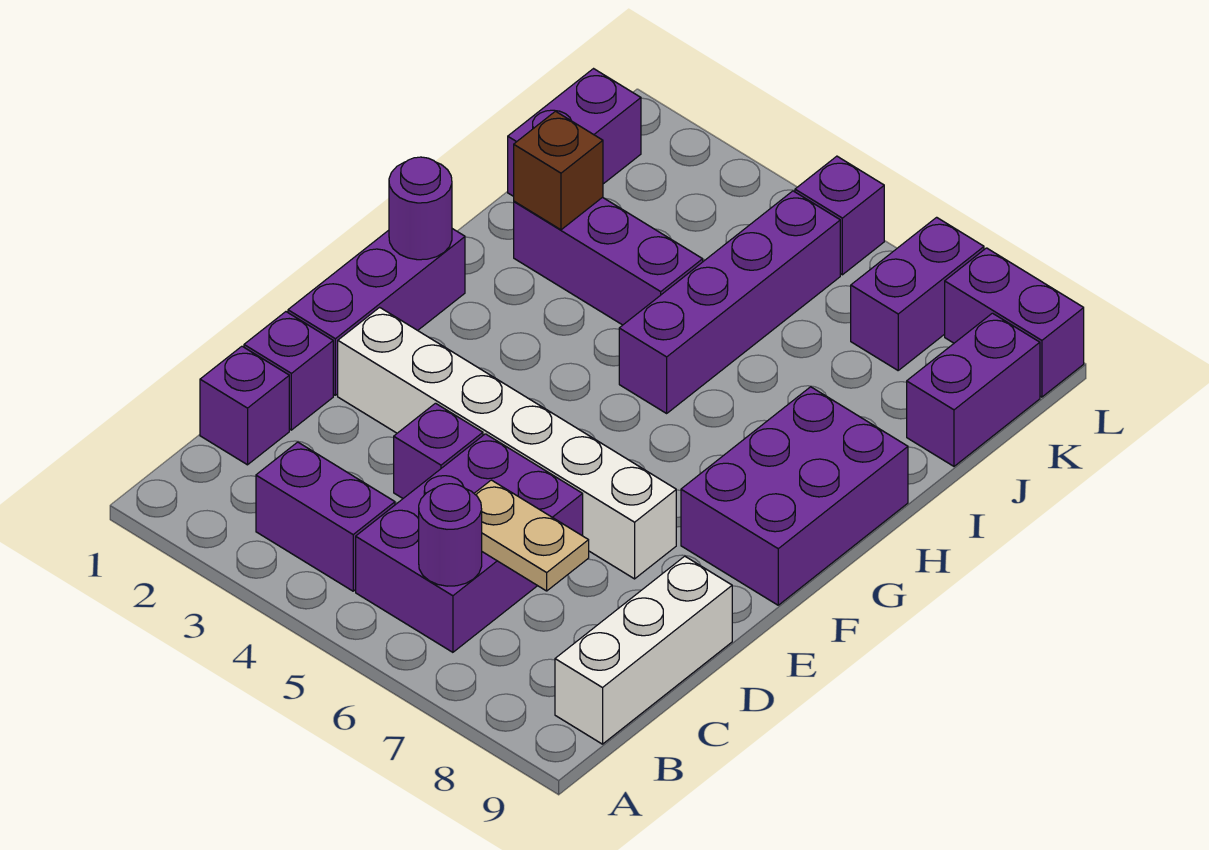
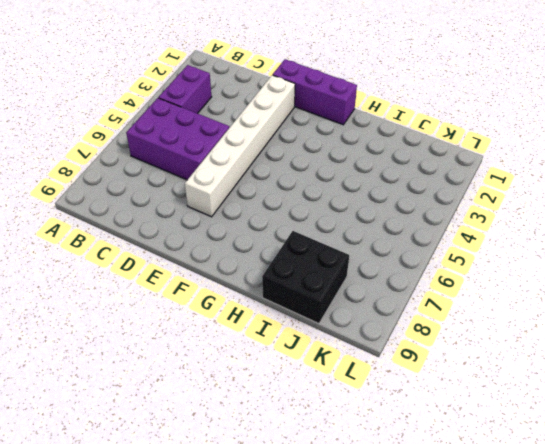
black 2x2 brick [262,231,349,324] -> purple 1x2 brick [907,313,1040,466]
none -> white 1x3 brick [555,556,732,744]
none -> purple 1x1 brick [200,346,289,465]
none -> purple 1x1 brick [244,312,333,430]

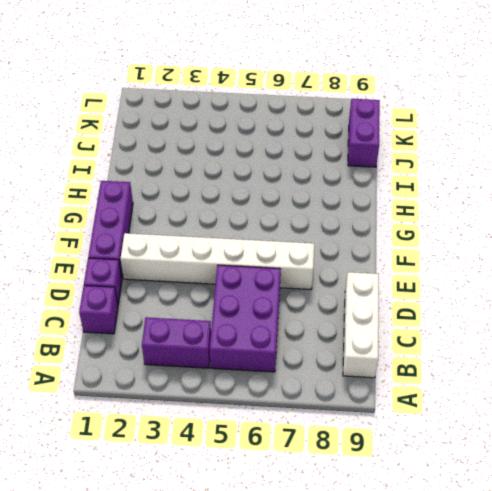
none -> purple 1x1 brick [394,403,483,498]
none -> purple 2x3 brick [681,387,908,605]
none -> purple 1x4 brick [619,191,840,413]

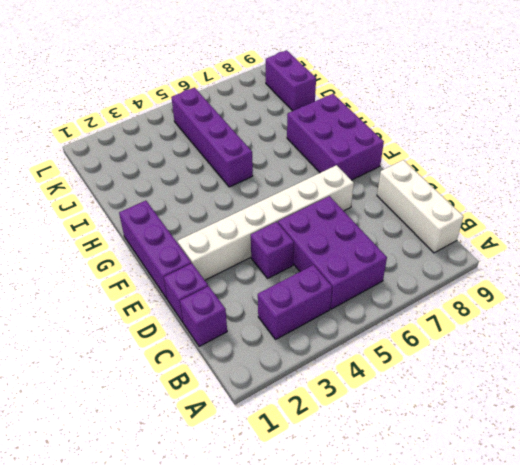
none -> purple 1x3 brick [514,197,703,325]
none -> purple 1x2 brick [508,69,641,196]
none -> purple 1x2 brick [851,217,984,370]

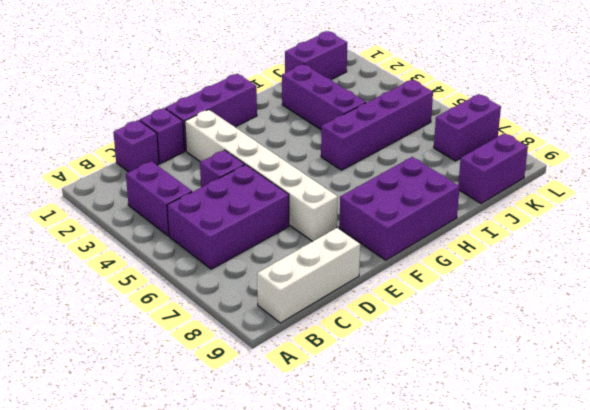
none -> purple 1x1 brick [795,156,884,275]
none -> purple 1x2 brick [945,248,1084,397]
none -> purple 1x1 round brick [419,484,482,586]

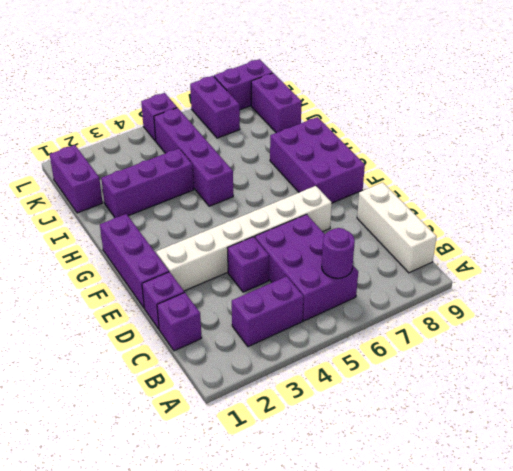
none -> tan 1x2 plate [474,480,589,591]
none -> purple 1x1 round brick [389,157,452,260]
none -> brown 1x1 brick [514,111,603,230]

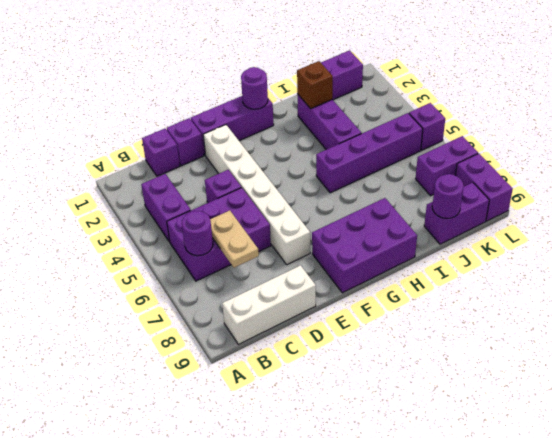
purple 1x1 round brick [432,174,464,218] -> none

